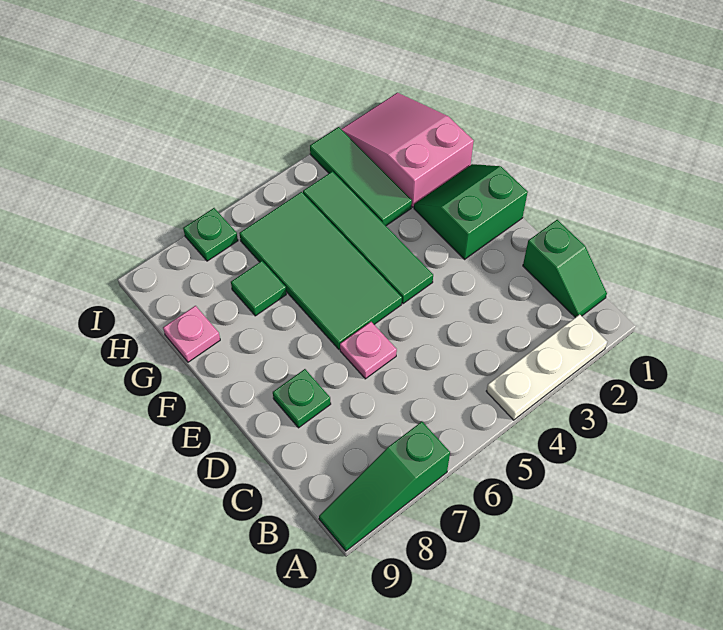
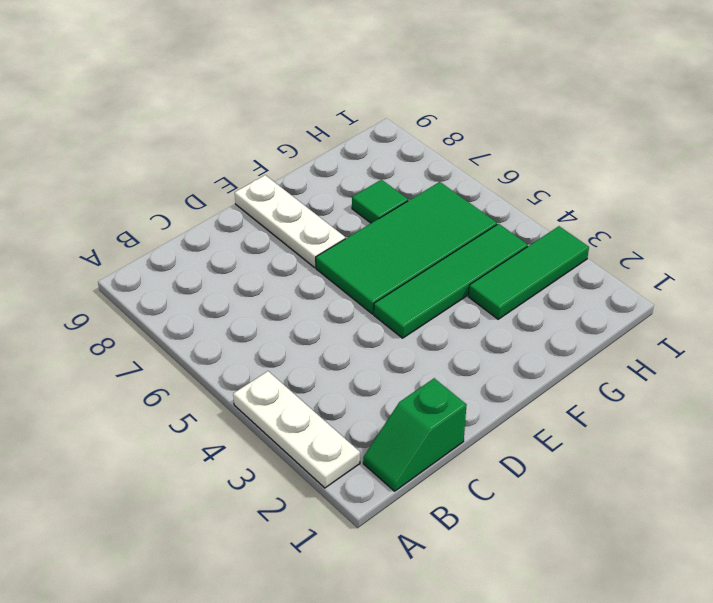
white 1x3 plate [235,175,345,267] -> none
none -> green 1x3 slope [319,422,450,551]
none -> pink 1x1 plate [340,322,397,379]
none -> green 1x1 plate [273,369,331,428]

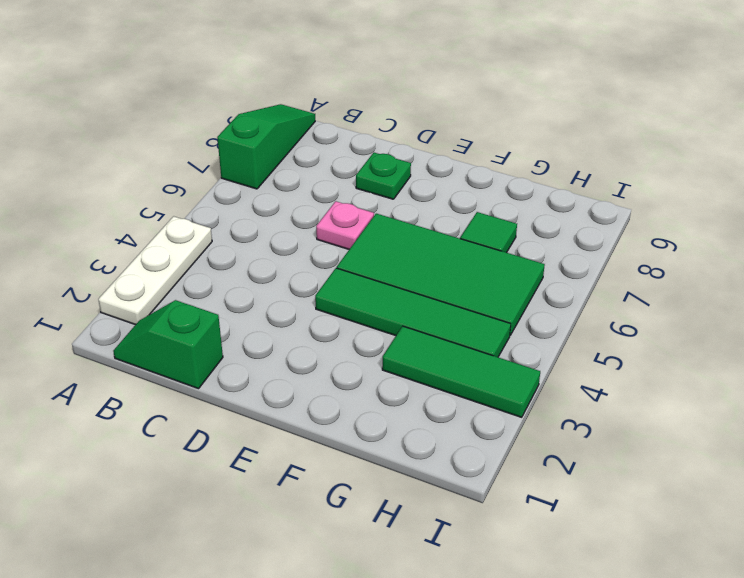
none -> green 2x2 slope [414,164,528,259]
none -> pink 2x3 slope [341,93,474,207]
none -> pink 1x1 plate [163,306,220,362]

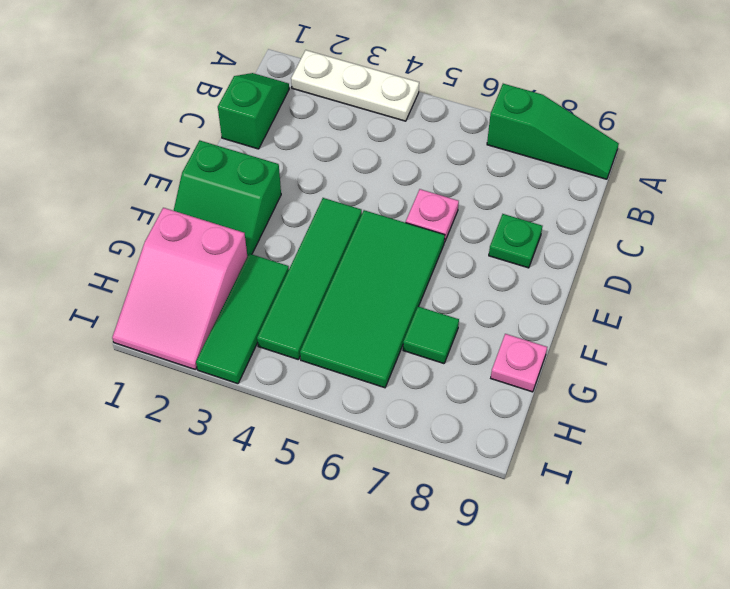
none -> green 1x1 plate [183,208,238,261]

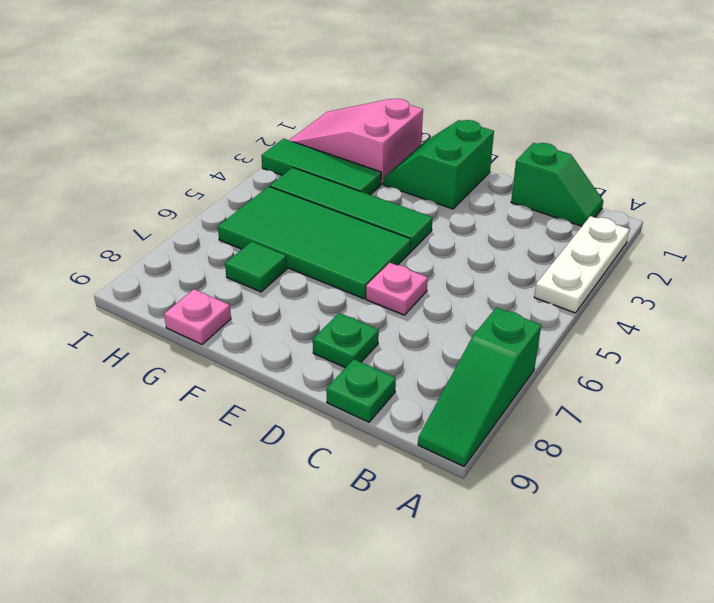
green 1x1 plate [326,359,396,422] -> green 1x1 plate moved to [183,208,238,261]

